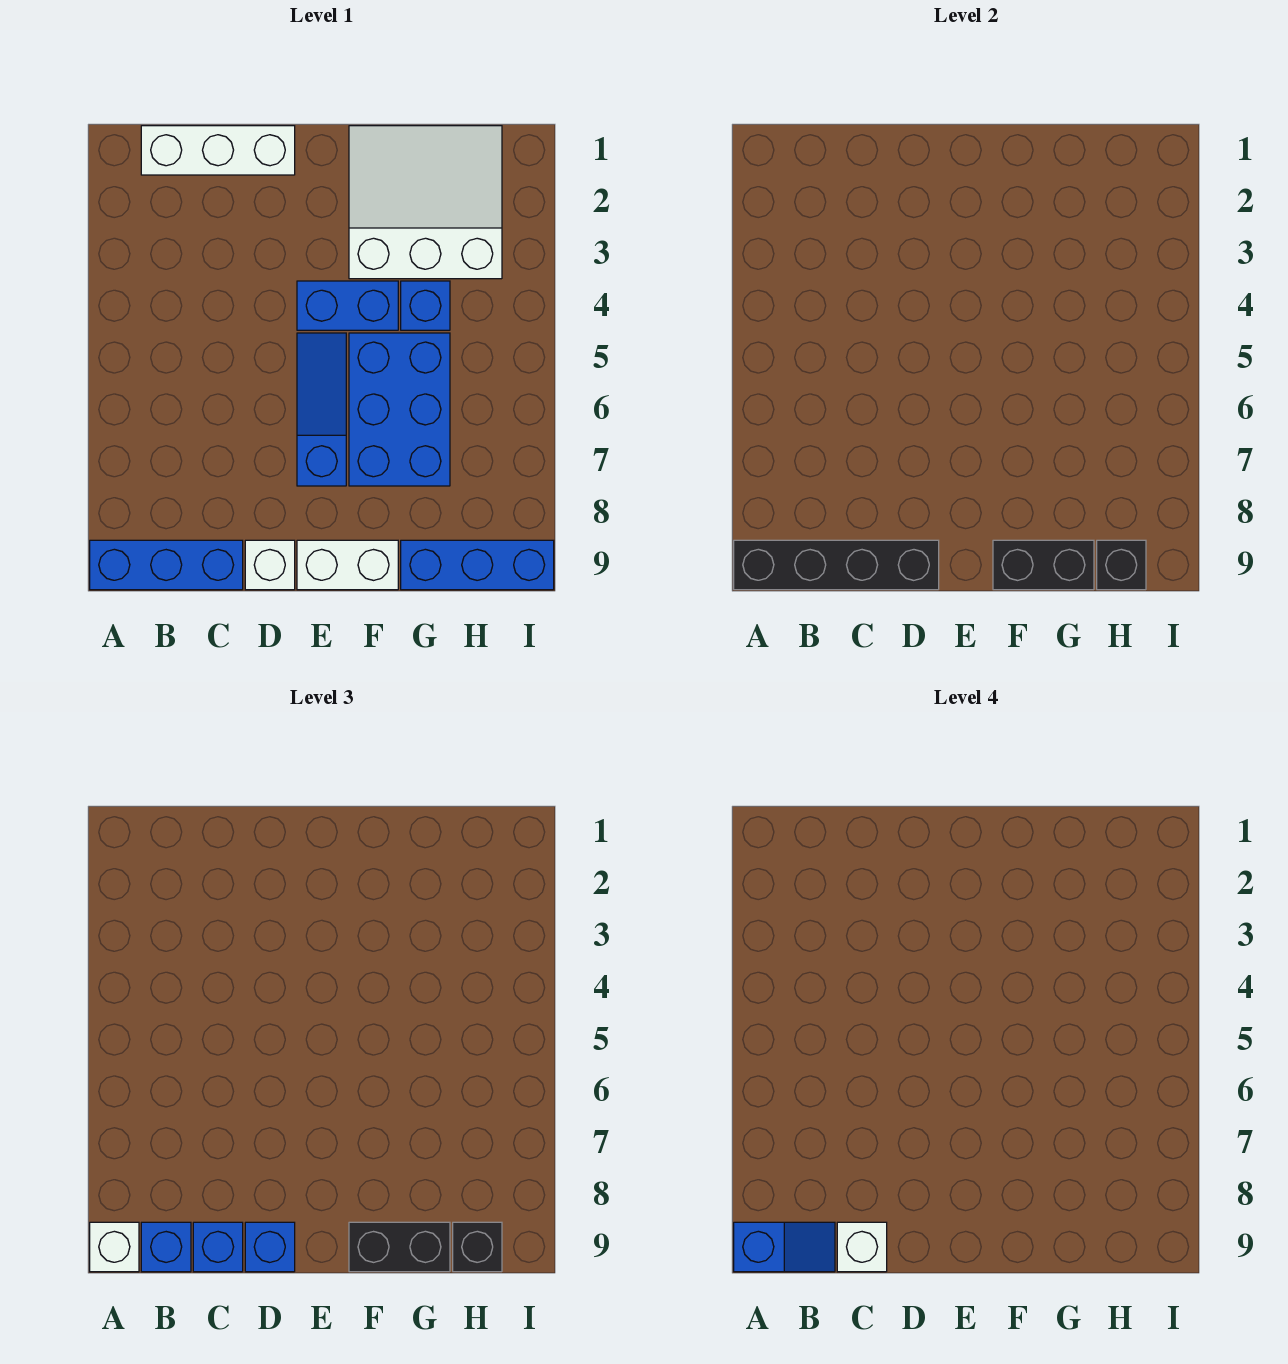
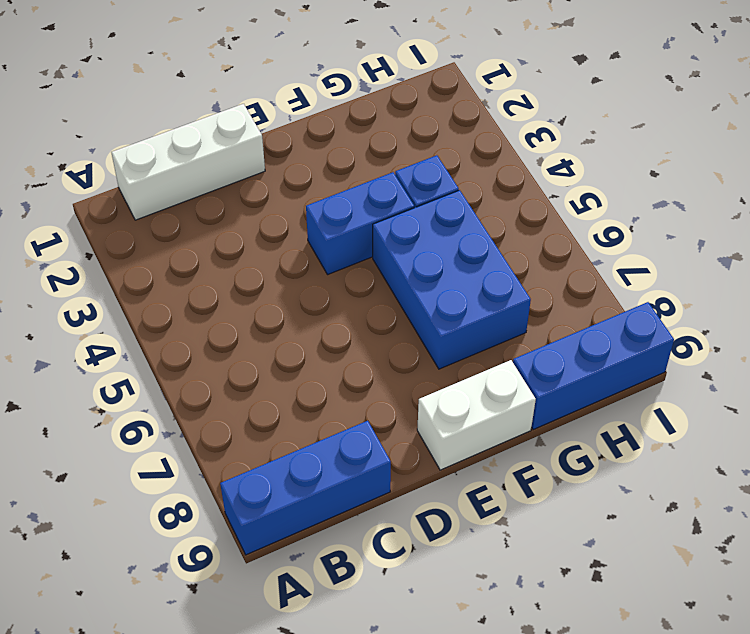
none -> white 1x1 brick [245,540,295,590]
none -> blue 1x3 slope [297,333,346,486]
none -> white 3x3 slope [349,126,502,279]

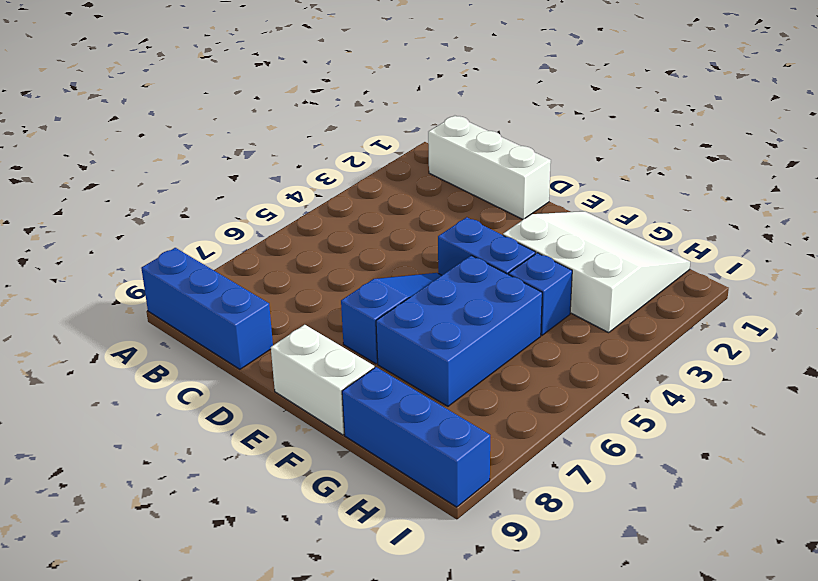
none -> white 1x1 brick [245,540,295,590]
none -> black 1x4 brick [734,540,939,590]
none -> black 1x2 brick [993,540,1094,590]

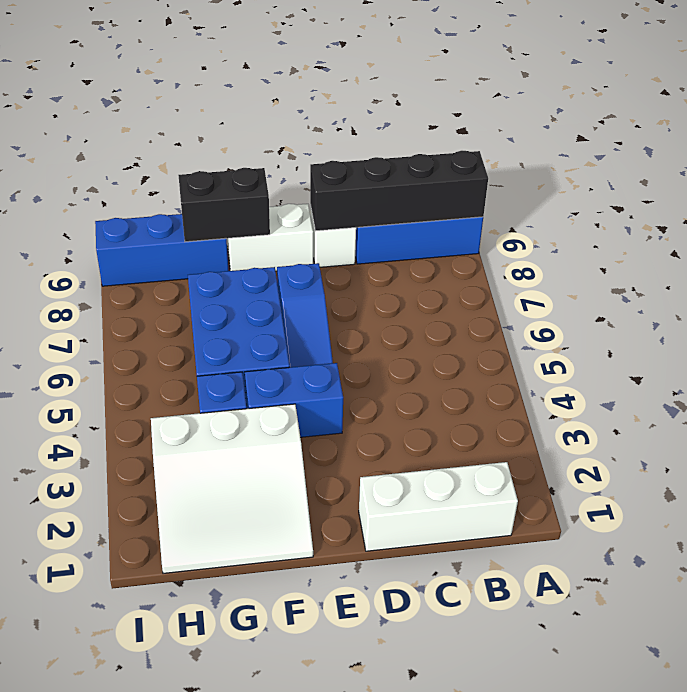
none -> black 1x1 brick [1097,540,1146,590]
none -> white 1x1 brick [90,1222,139,1272]
none -> blue 1x1 brick [141,1222,191,1272]

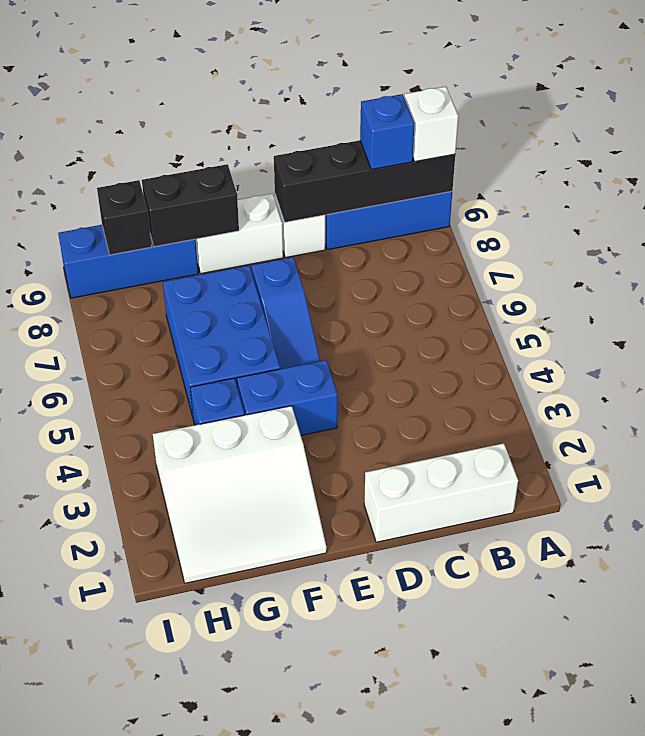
none -> blue 1x1 brick [193,1222,243,1272]
none -> blue 1x1 brick [245,1222,295,1272]
none -> black 1x2 brick [349,1222,450,1272]

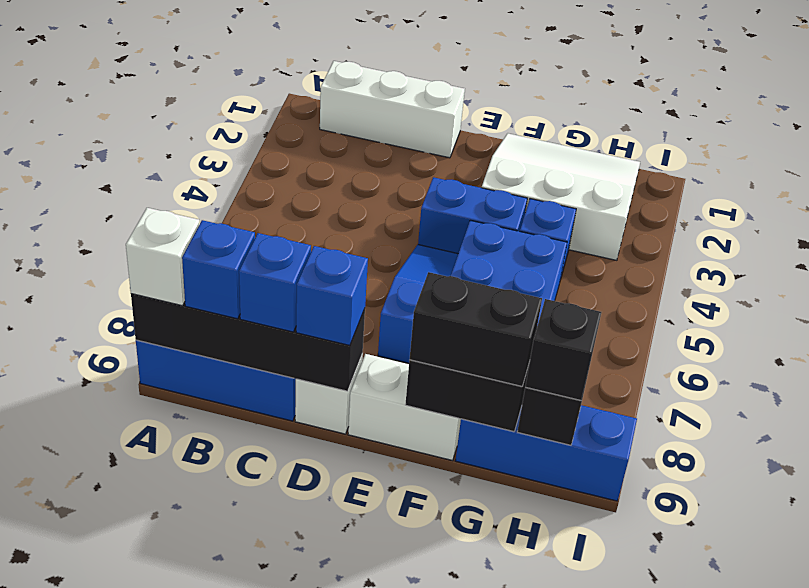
none -> blue 1x2 slope [734,1222,835,1272]
none -> white 1x1 brick [837,1222,887,1272]

